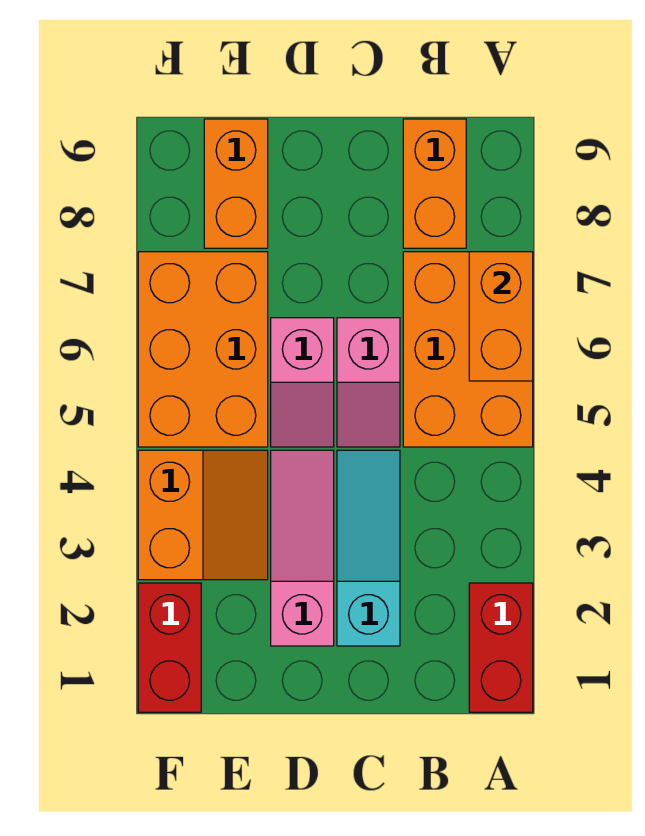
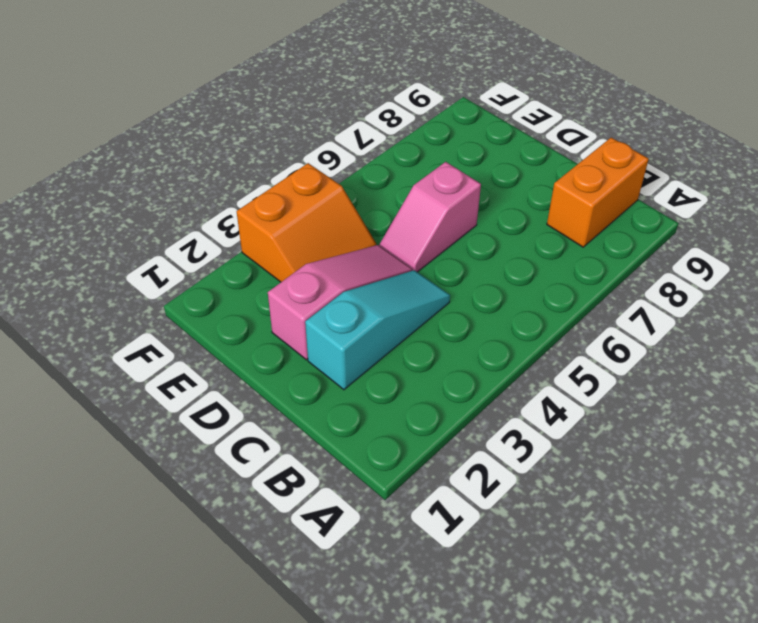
none -> red 1x2 brick [469,583,533,712]
none -> orange 2x3 brick [403,252,533,447]
none -> pink 1x2 slope [337,318,400,447]

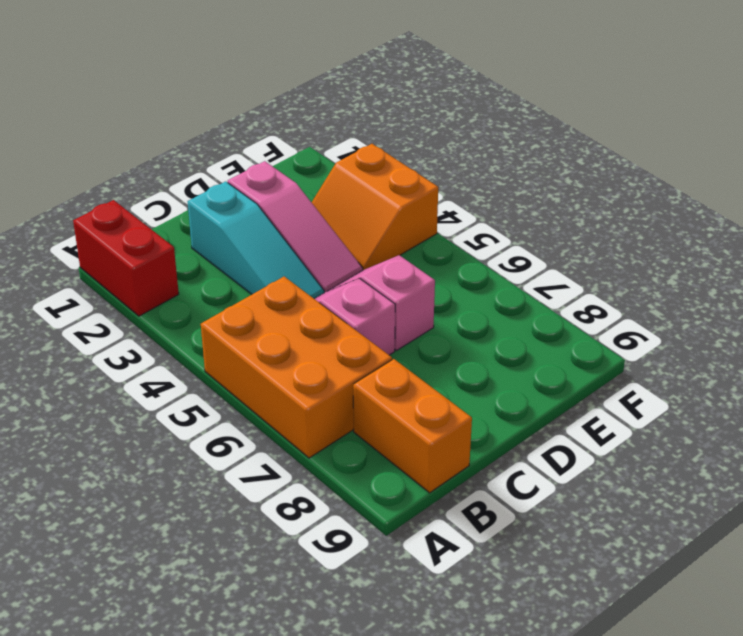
none -> orange 2x3 brick [138,252,268,447]
none -> orange 1x2 brick [204,119,268,248]
none -> red 1x2 brick [138,583,201,712]

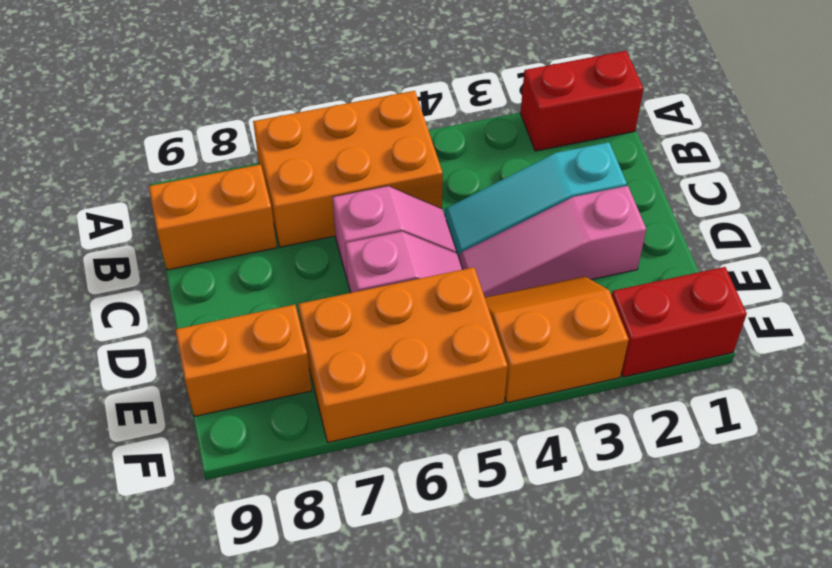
none -> orange 1x2 brick [469,252,533,381]

